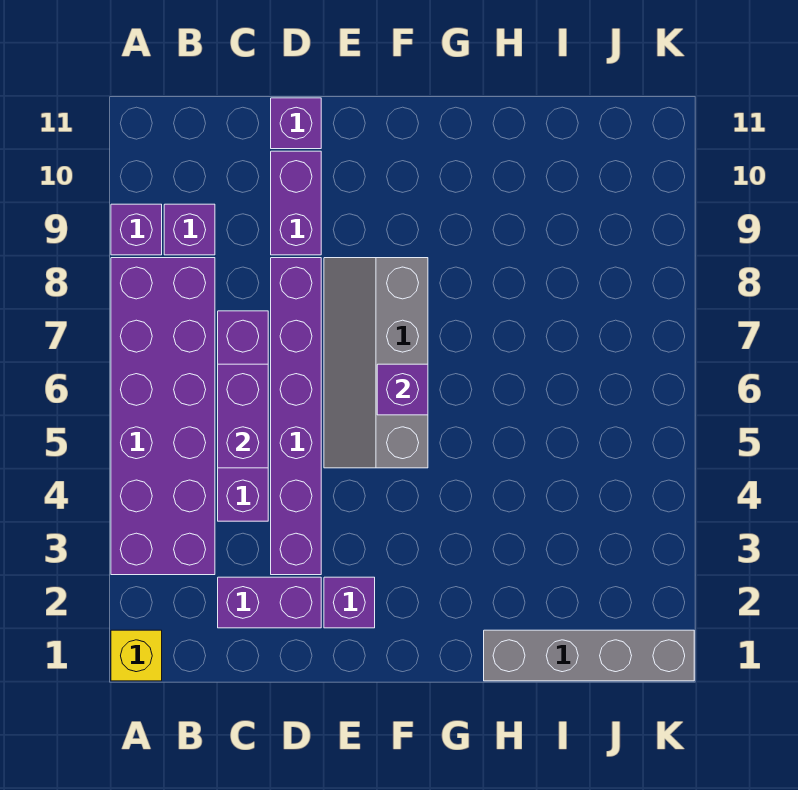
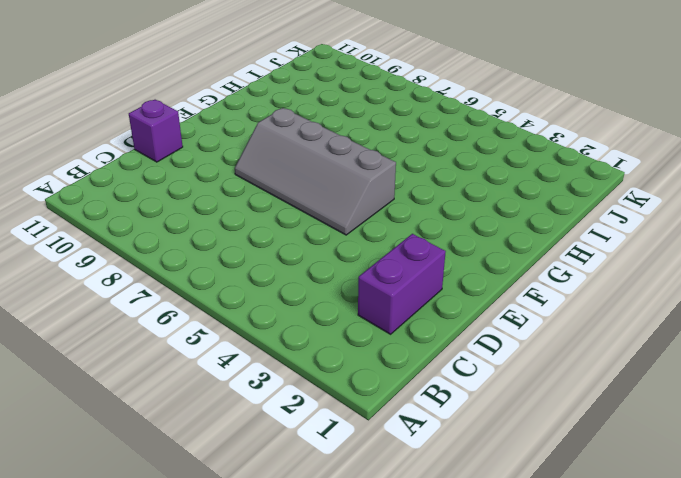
none -> yellow 1x1 brick [111,630,162,681]
none -> purple 2x6 brick [111,258,215,575]
none -> purple 1x1 brick [111,204,162,255]

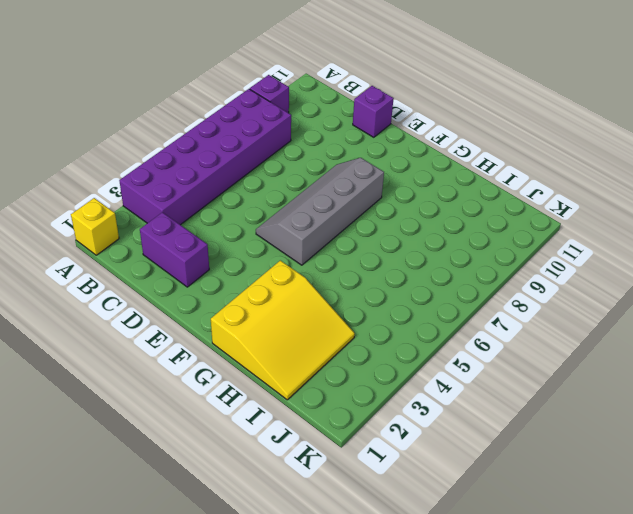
yellow 3x3 slope [211,260,355,400] -> grey 1x4 brick [484,630,694,681]
none -> purple 1x1 brick [164,204,215,255]
none -> purple 1x4 brick [218,311,268,521]
none -> purple 1x6 brick [271,258,321,575]

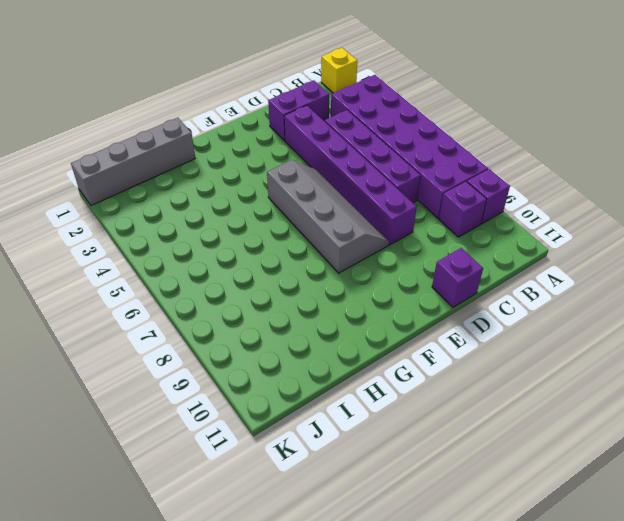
none -> purple 1x2 brick [271,151,321,255]
none -> purple 1x1 brick [324,577,375,628]
none -> purple 1x2 brick [218,364,268,468]

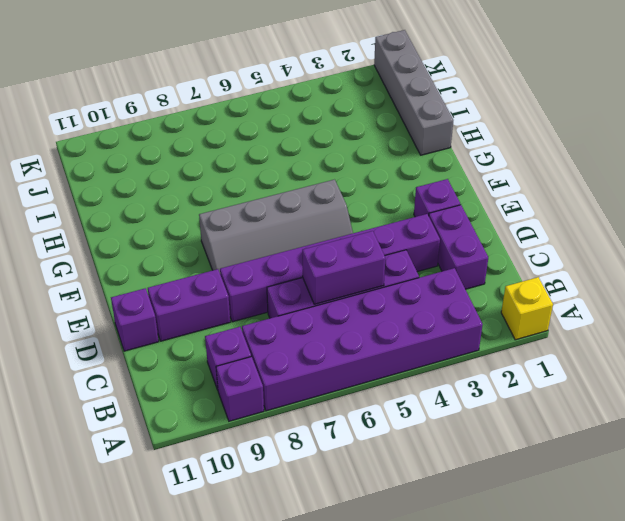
none -> purple 1x1 brick [377,364,428,415]

